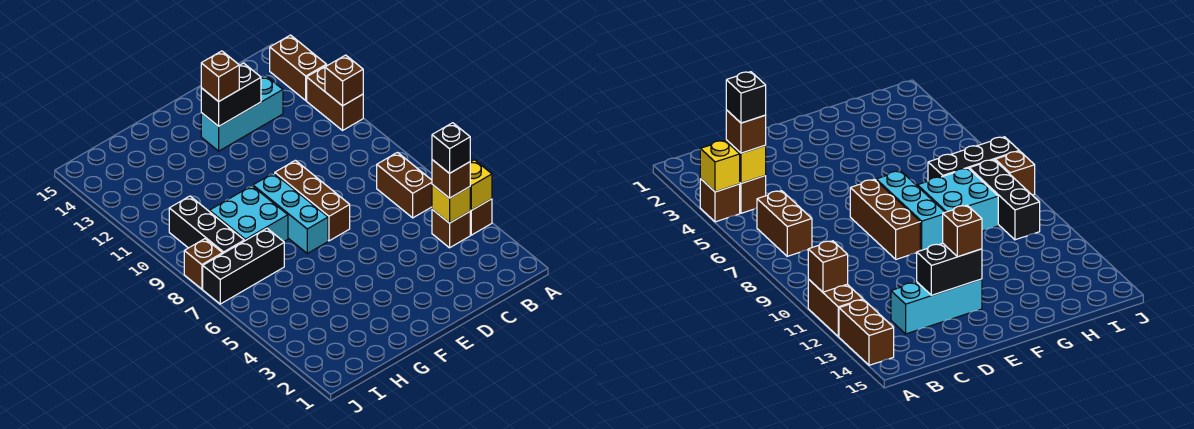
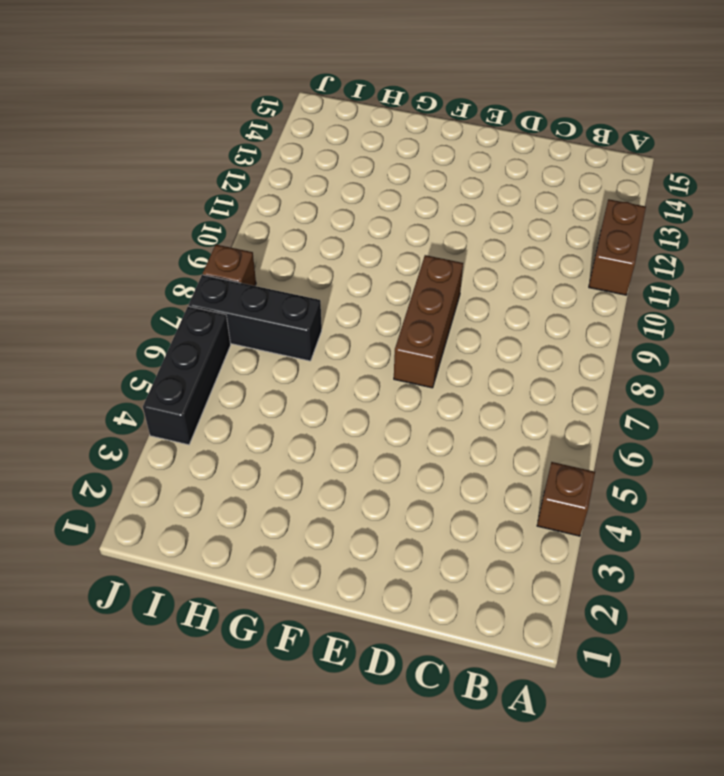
black 1x3 brick [143,306,231,445] -> black 1x3 brick moved to [169,196,244,253]
none -> brown 1x2 brick [270,35,326,100]
none -> brown 1x1 brick [432,209,470,248]
none -> brown 1x2 brick [377,153,432,218]

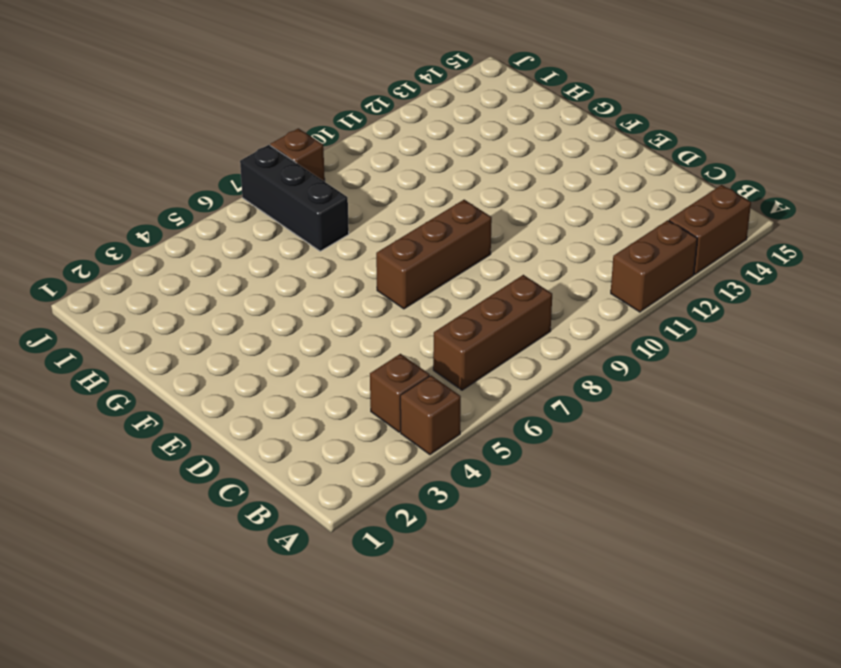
brown 1x3 brick [433,275,552,390] -> brown 1x2 brick [377,153,432,218]
none -> cyan 1x3 brick [201,75,283,151]
none -> cyan 1x3 brick [253,173,328,253]
none -> cyan 2x2 brick [209,186,288,242]

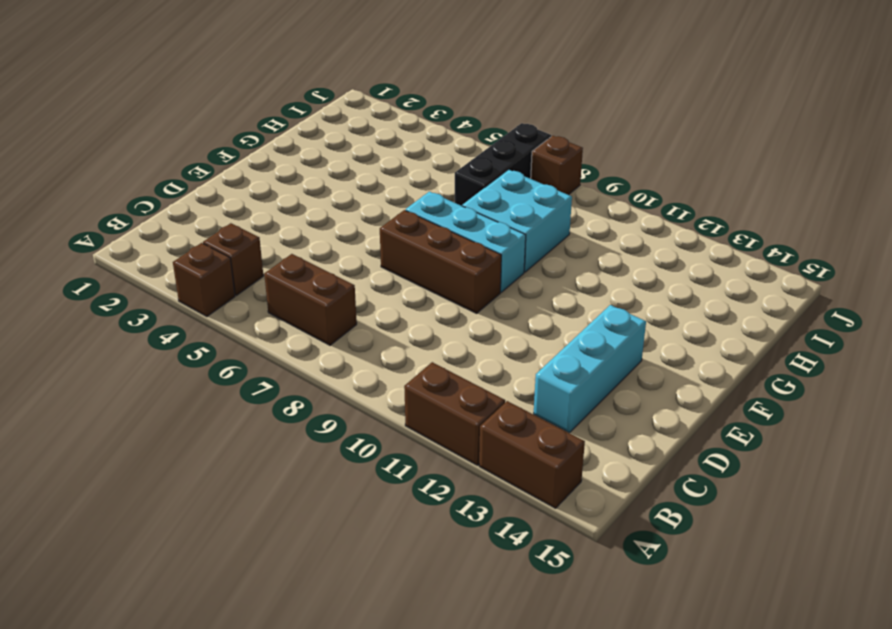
none -> black 1x3 brick [169,196,244,253]
none -> yellow 1x1 brick [470,160,492,210]
none -> brown 1x1 brick [325,55,363,106]

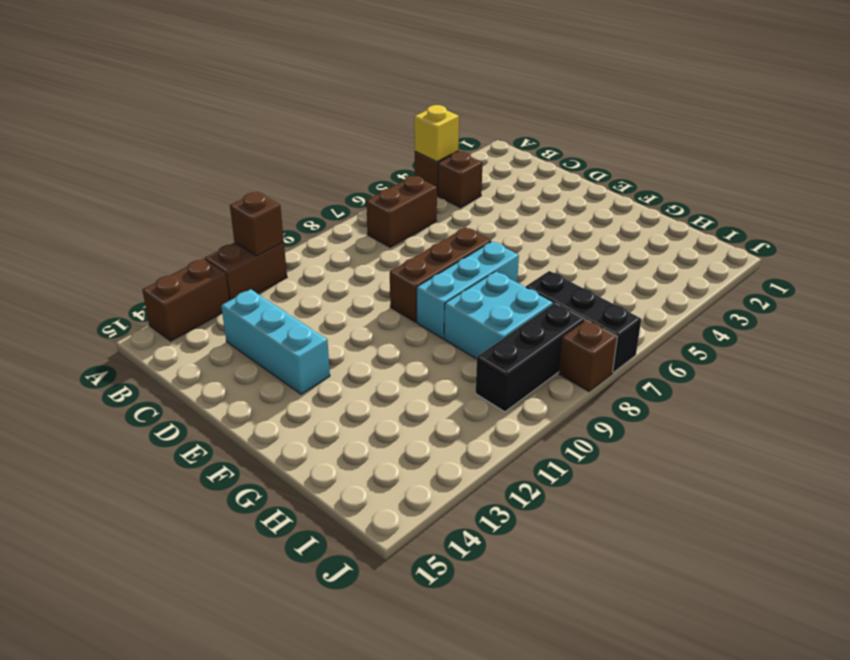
none -> yellow 1x1 brick [432,185,470,223]
none -> black 1x2 brick [201,63,261,126]
none -> brown 1x1 brick [432,160,470,198]

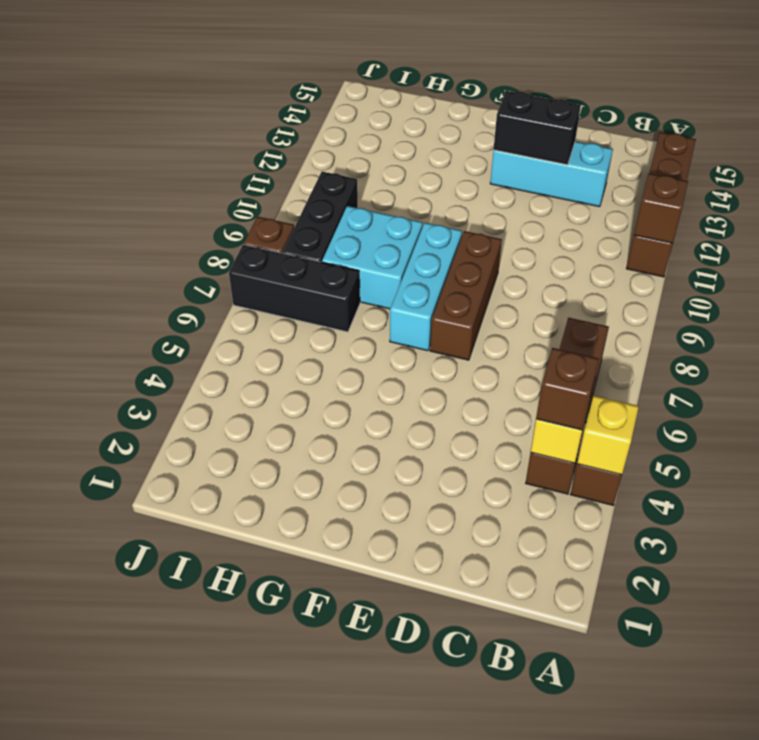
none -> brown 1x1 brick [201,51,239,102]
none -> black 1x1 brick [432,123,470,173]

